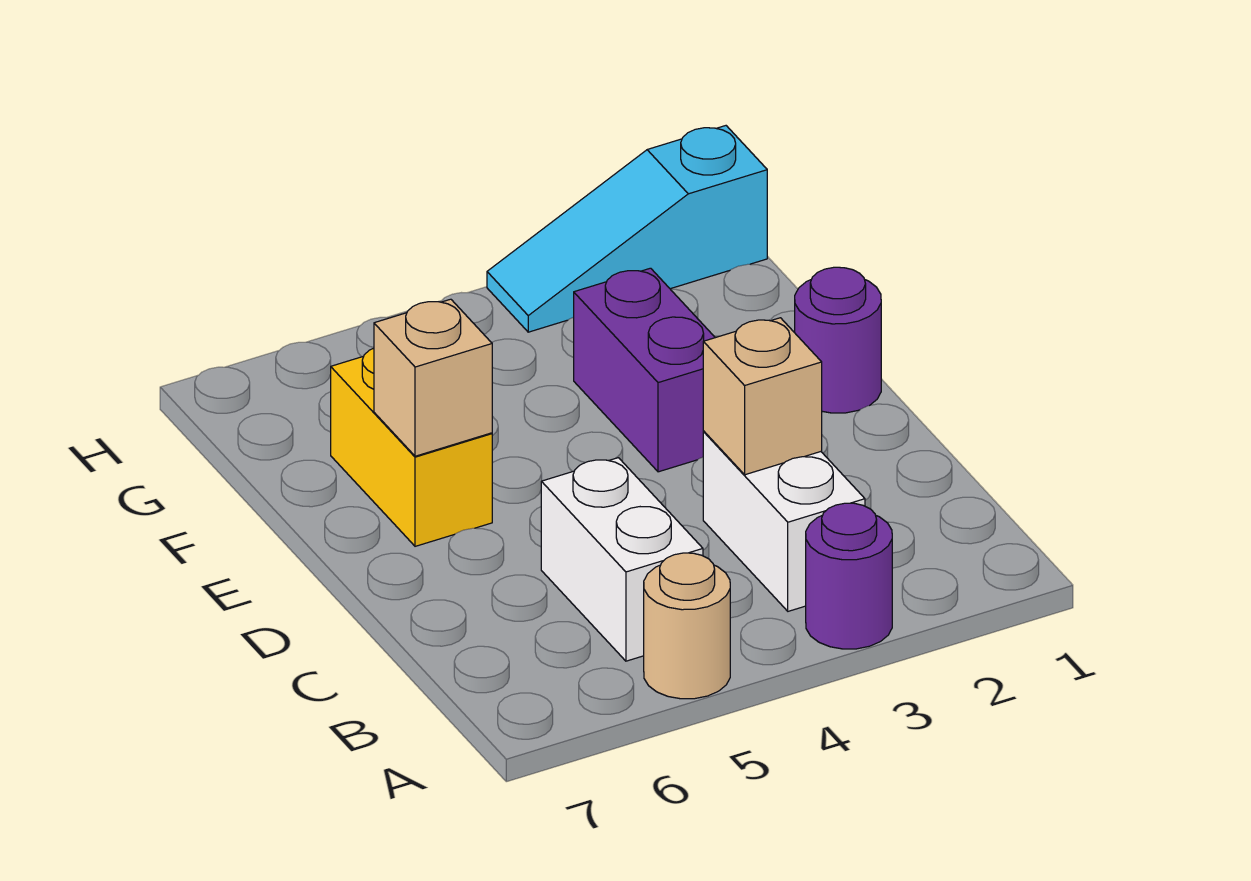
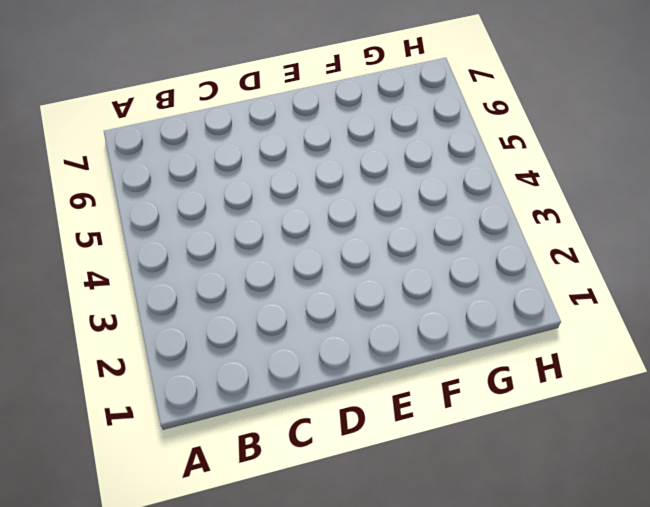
none -> purple 1x1 round brick [806,503,892,649]
none -> tan 1x1 round brick [644,553,730,699]

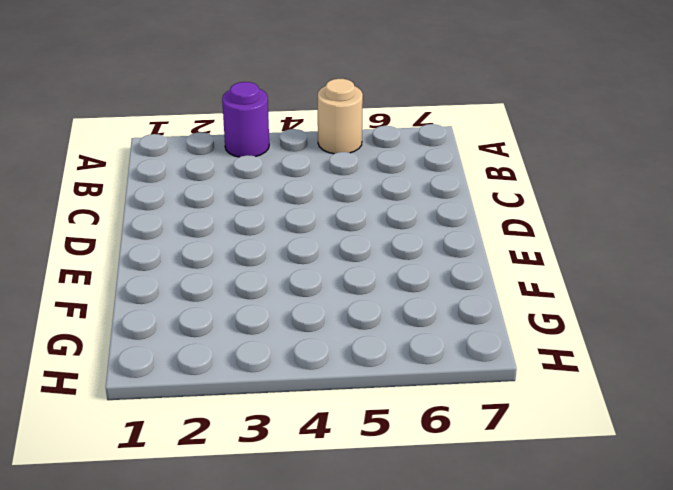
none -> white 1x2 brick [703,432,865,611]
none -> white 1x2 brick [541,458,703,661]

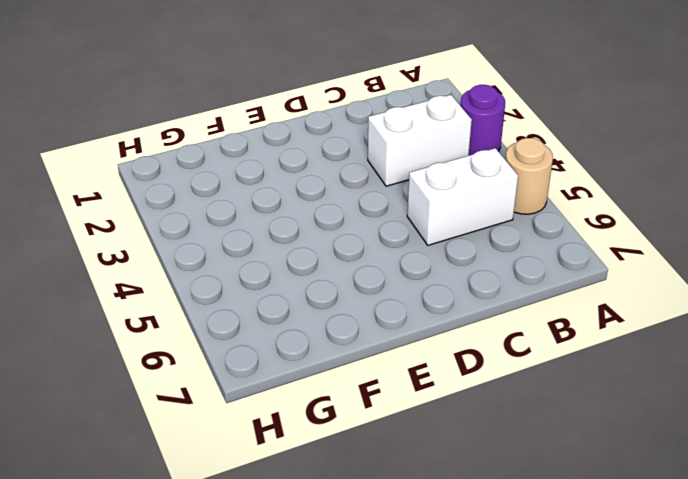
none -> purple 1x1 round brick [795,267,881,413]
none -> purple 1x2 brick [574,268,715,472]

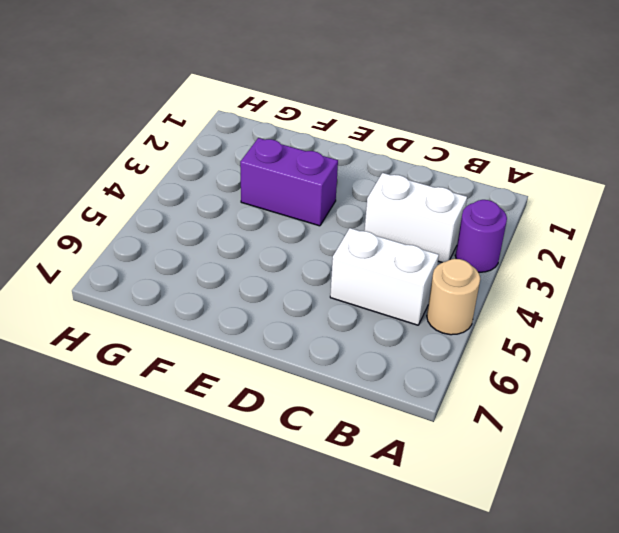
none -> purple 1x1 round brick [795,267,881,413]
none -> yellow 1x2 brick [331,348,492,546]

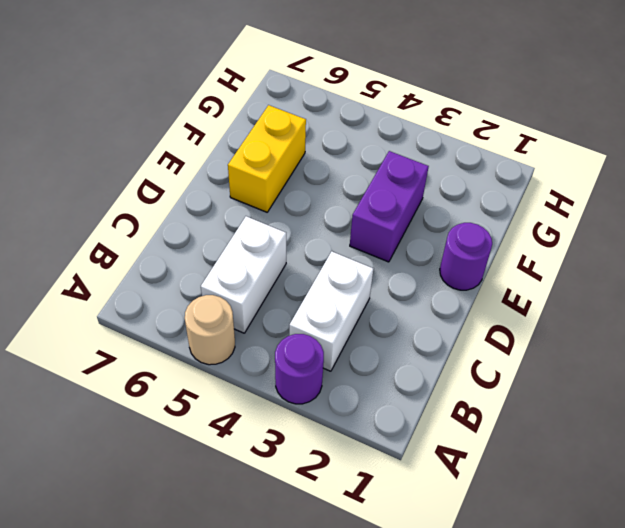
none -> cyan 1x3 slope [487,126,767,332]
none -> tan 1x1 brick [703,318,822,475]

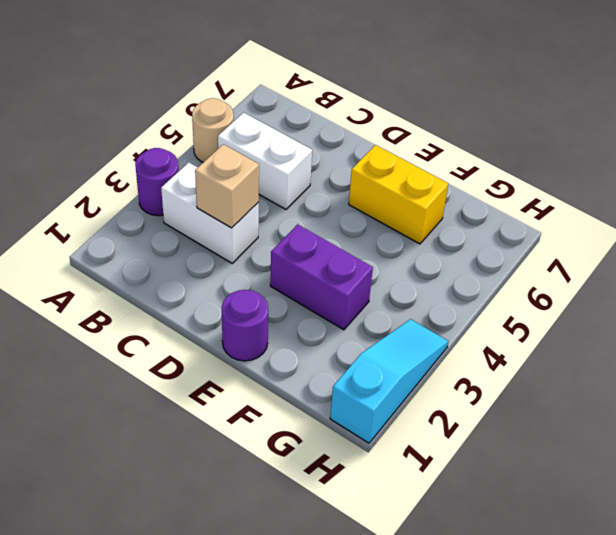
none -> tan 1x1 brick [374,299,492,456]

